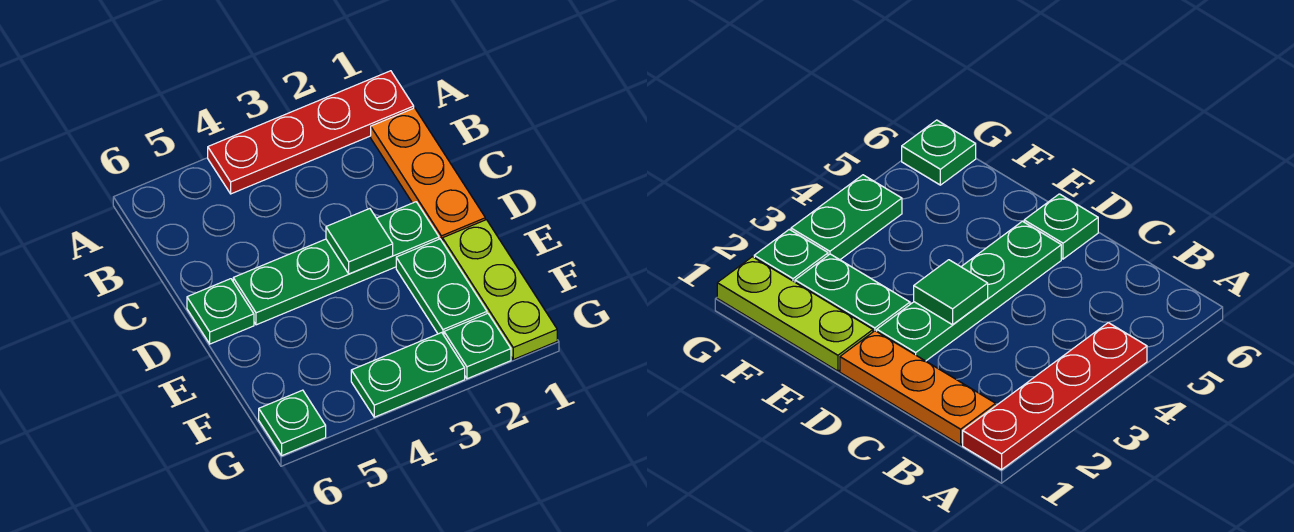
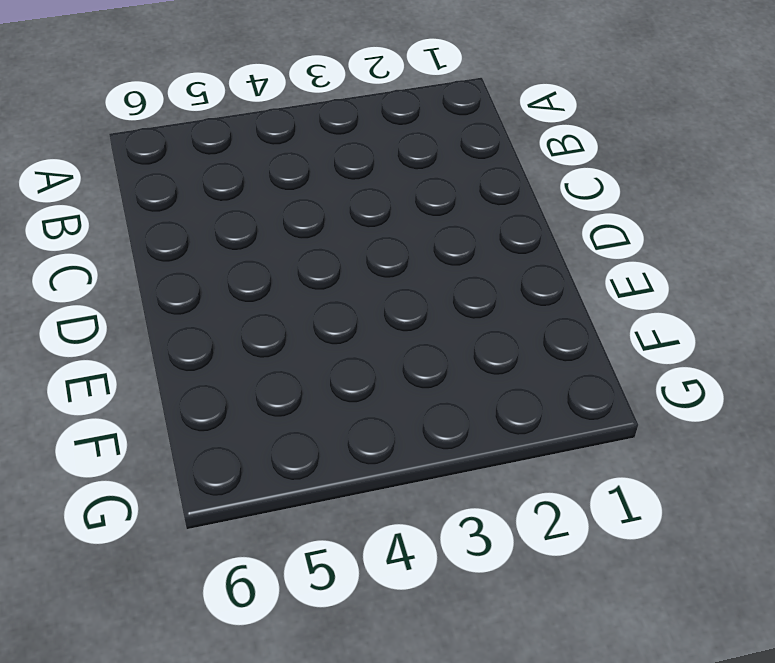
none -> red 1x4 plate [208,71,414,194]
none -> orange 1x3 plate [371,108,485,242]

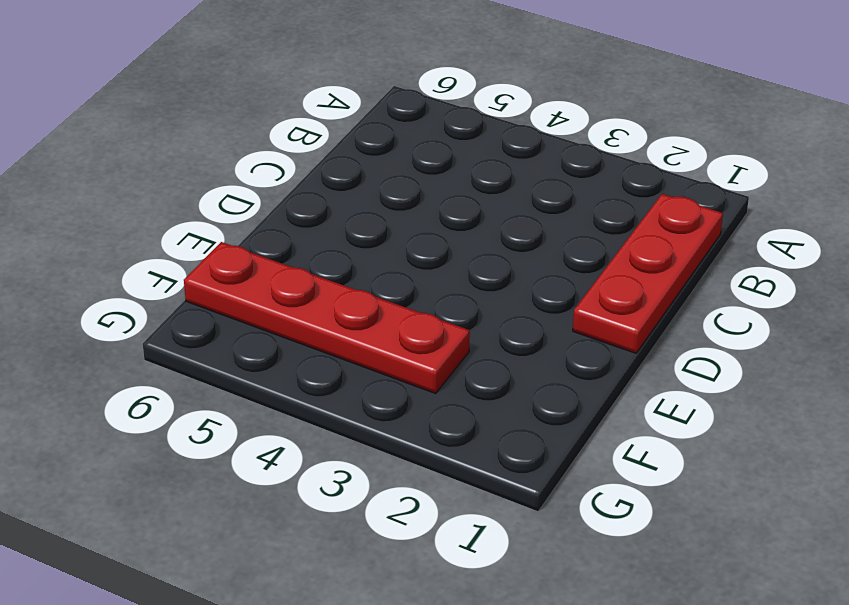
red 1x3 plate [573,194,723,353] -> orange 1x3 plate [371,108,485,242]
red 1x4 plate [184,242,470,393] -> red 1x4 plate moved to [208,71,414,194]
none -> green 1x4 plate [233,202,439,325]
none -> green 1x1 plate [187,279,254,344]

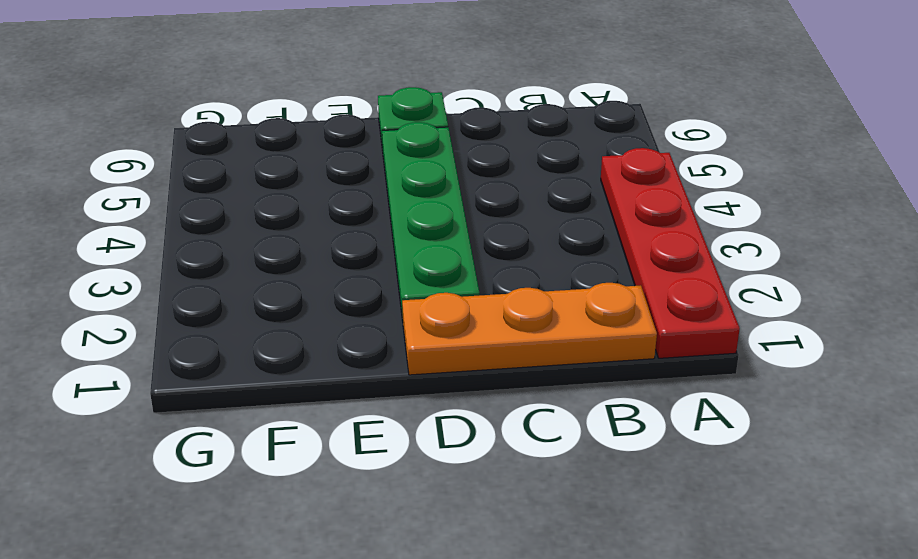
none -> lime 1x3 plate [443,220,557,359]
none -> green 1x2 plate [396,239,487,335]

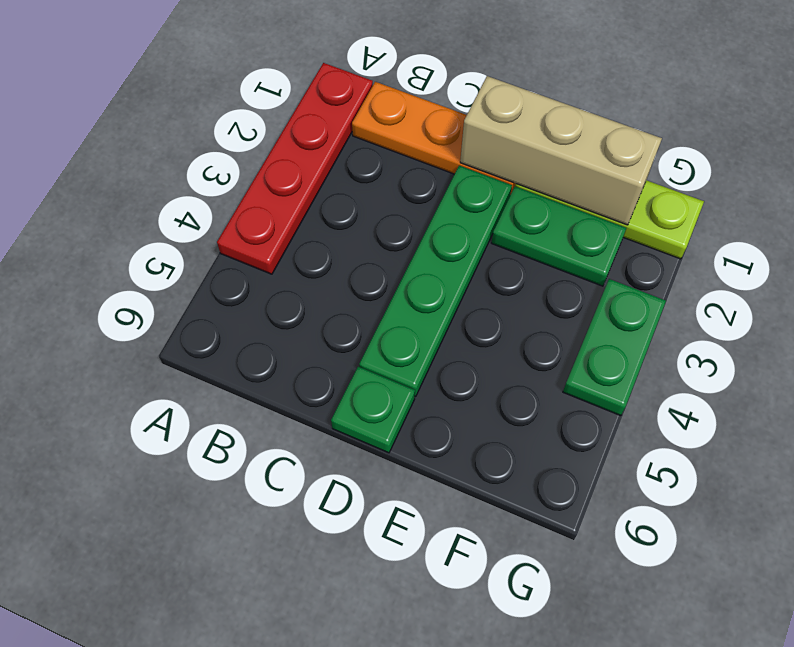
tan 1x3 brick [460,76,662,225] -> none
none -> green 1x1 plate [444,313,511,379]
none -> green 1x1 plate [259,390,326,455]

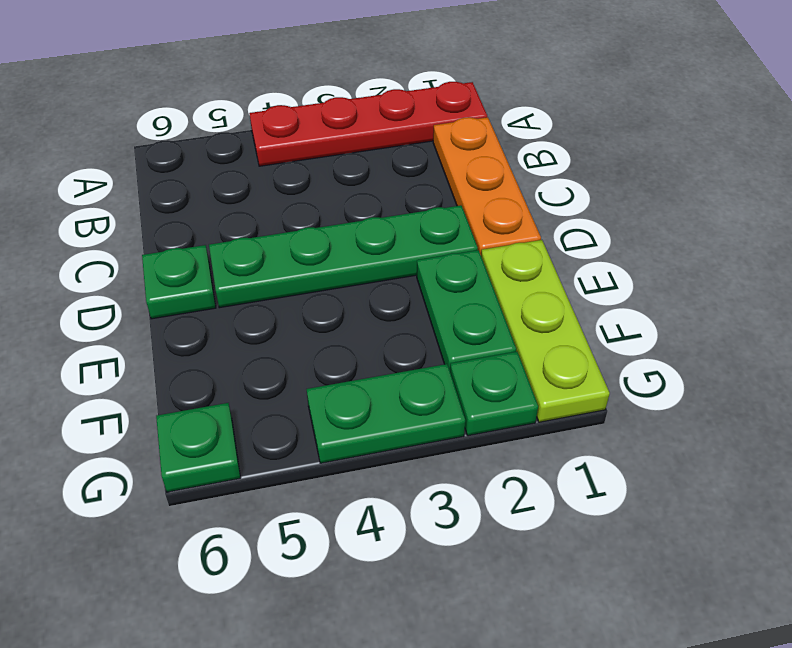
none -> green 1x1 tile [326,209,393,274]

